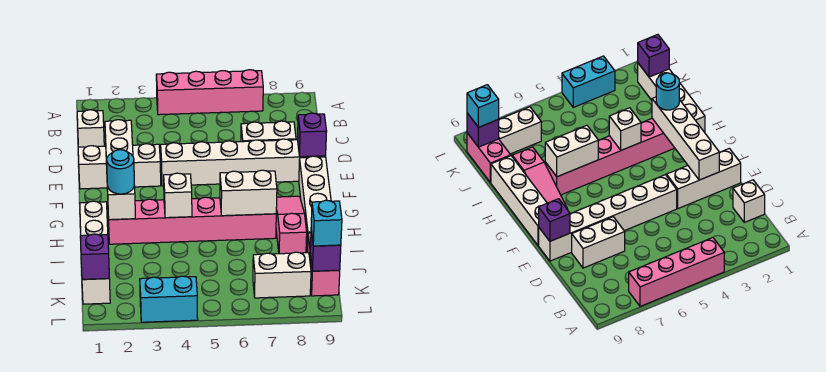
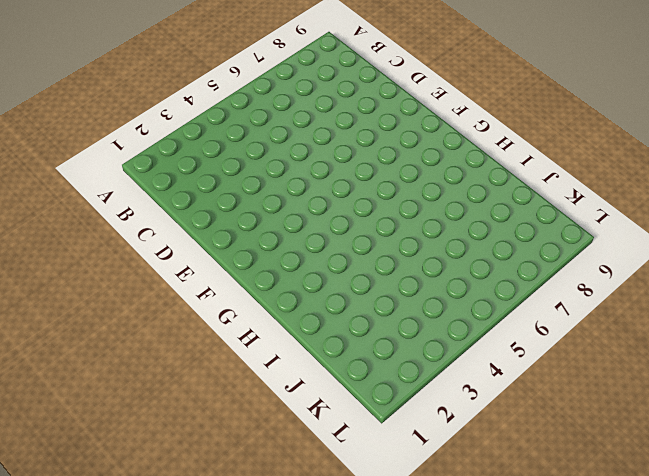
none -> pink 1x4 brick [156,70,263,115]
none -> white 1x1 brick [77,110,104,147]
none -> white 1x2 brick [241,121,296,142]

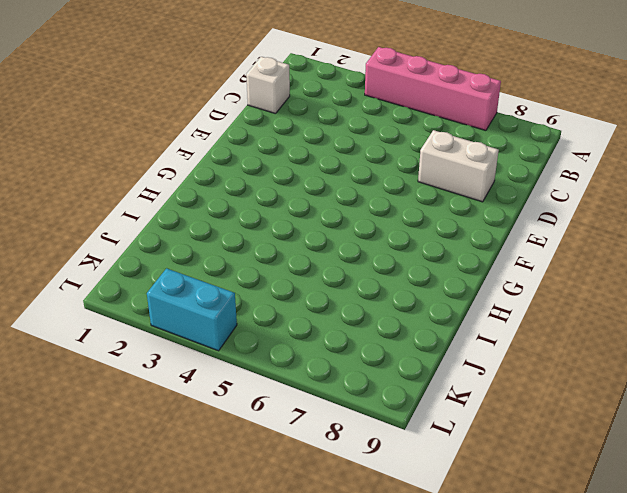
none -> white 1x3 brick [78,144,161,189]
none -> white 1x6 brick [161,139,326,186]
none -> white 1x4 brick [299,156,331,251]

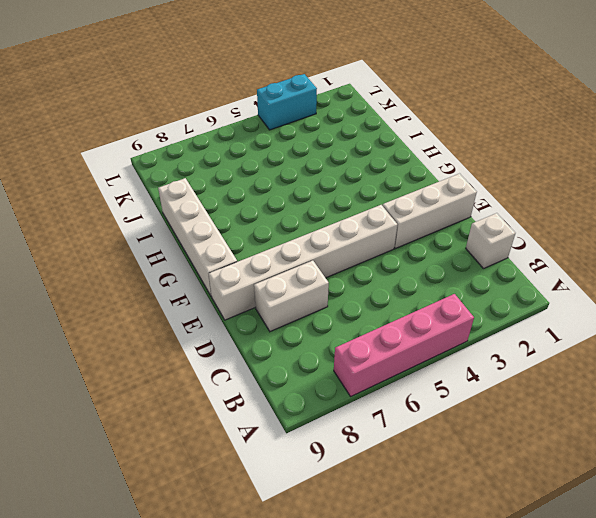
none -> pink 1x3 slope [276,196,307,254]
none -> white 1x4 brick [80,201,110,304]
none -> pink 1x6 brick [108,197,276,244]

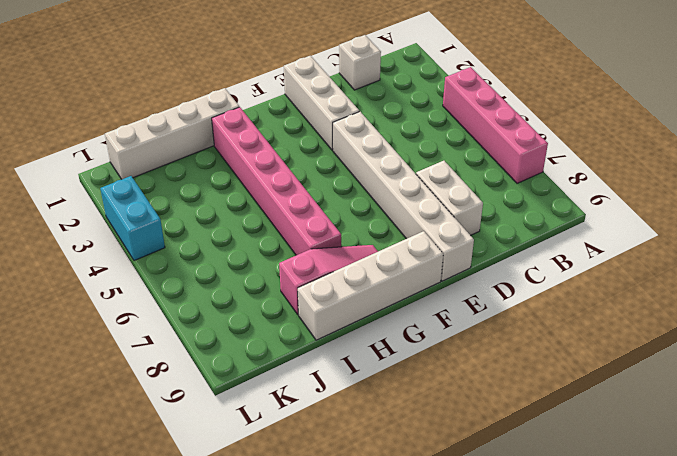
none -> pink 1x2 brick [307,233,340,296]
none -> white 1x2 brick [253,252,311,298]
none -> white 1x4 brick [105,120,135,220]

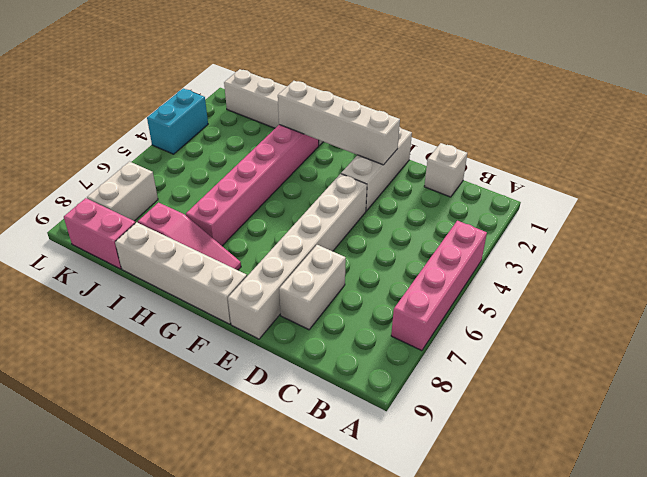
none -> purple 1x1 brick [297,113,327,157]
none -> white 1x1 brick [164,173,192,218]
none -> white 1x2 brick [220,170,277,216]

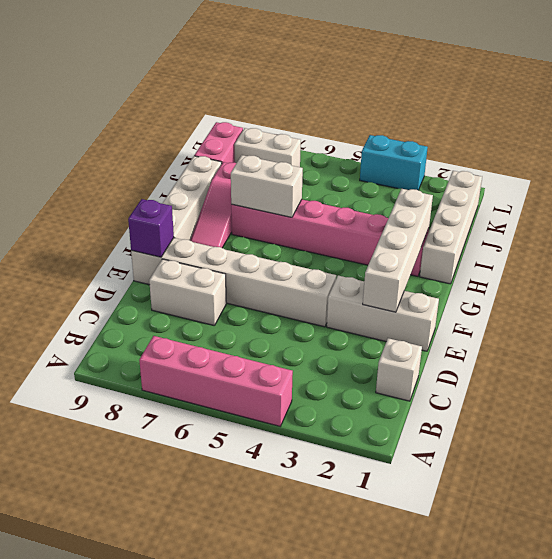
none -> white 1x1 brick [164,173,192,218]
none -> purple 1x1 brick [80,234,109,279]
none -> purple 1x1 brick [310,230,341,271]

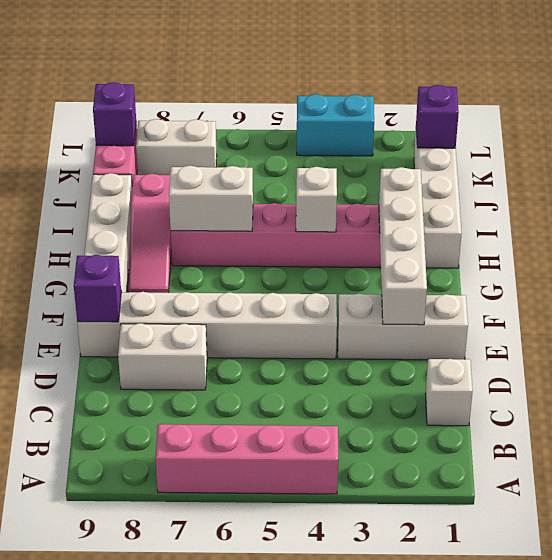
none -> cyan 1x1 round brick [107,150,134,194]
none -> cyan 1x1 brick [311,200,342,246]

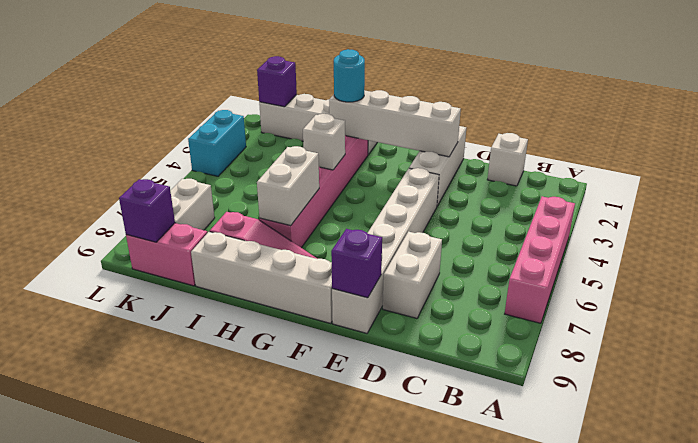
none -> cyan 1x1 brick [311,200,342,246]

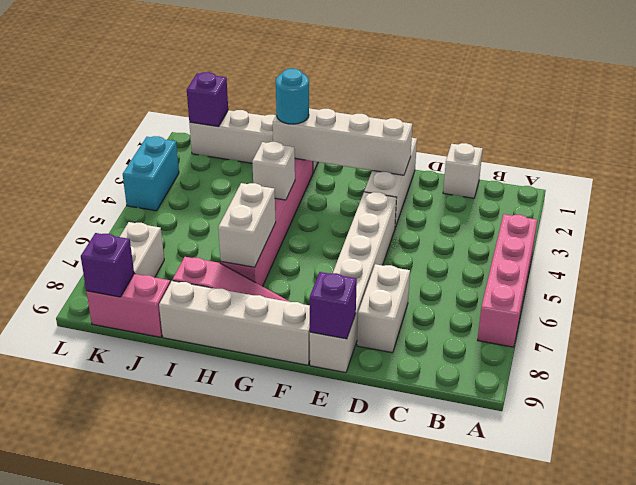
none -> cyan 1x1 brick [311,200,342,246]

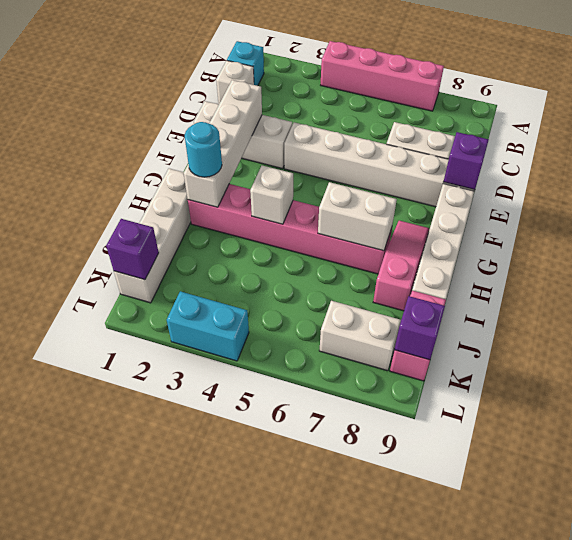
cyan 1x1 brick [227,41,264,86] -> cyan 1x1 brick moved to [311,200,342,246]

